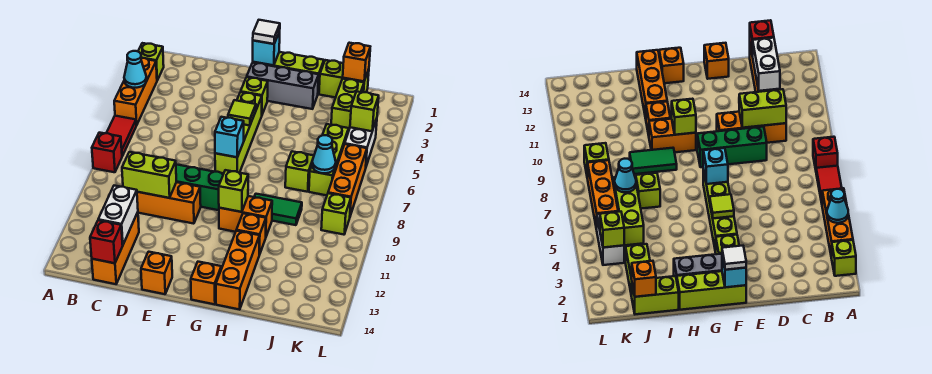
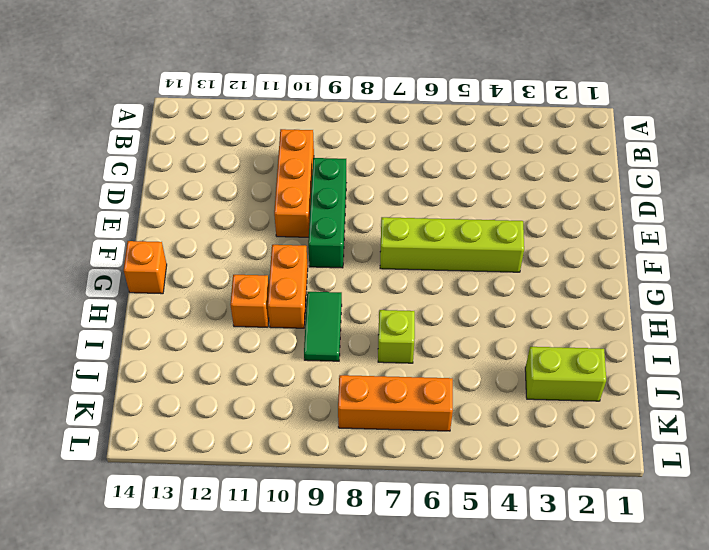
none -> lime 1x1 brick [138,43,164,80]
none -> orange 1x3 brick [114,58,157,125]
none -> red 1x2 tile [107,116,136,156]
none -> red 1x1 brick [92,133,122,172]

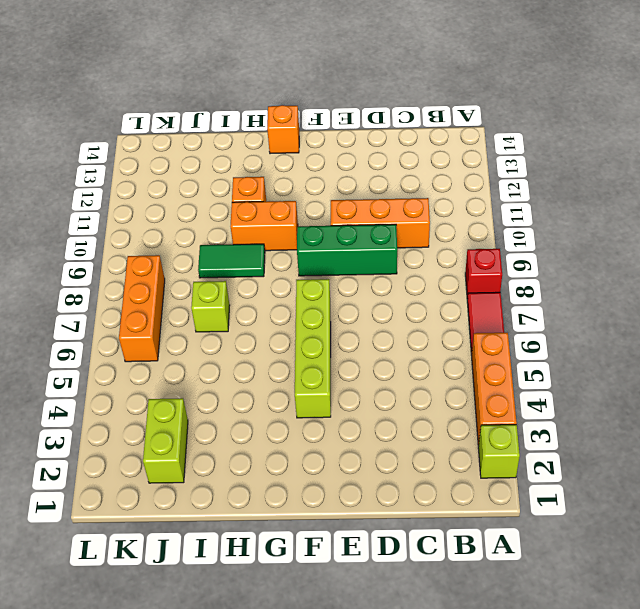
none -> orange 1x3 brick [92,212,139,284]
none -> orange 1x1 brick [141,252,172,294]
none -> lime 1x3 brick [253,52,324,93]
none -> grey 1x3 brick [247,63,319,109]

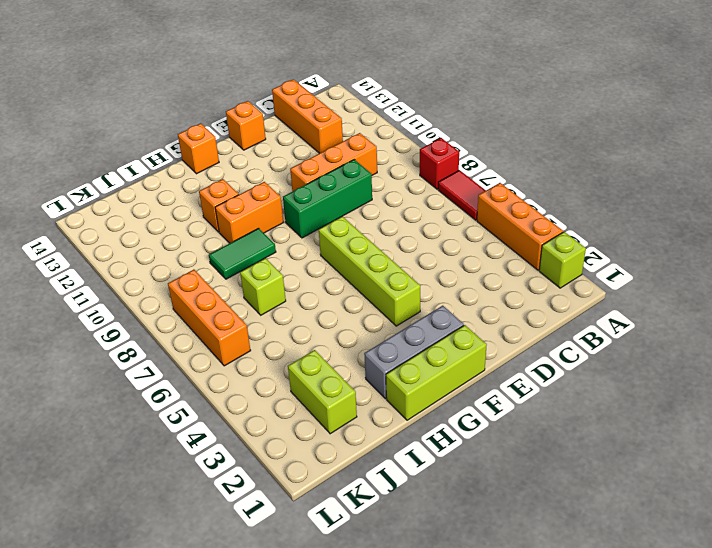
none -> lime 1x1 brick [241,77,268,114]
none -> orange 1x3 brick [216,231,260,309]
none -> lime 1x2 brick [319,60,369,98]
none -> lime 1x3 brick [309,124,349,195]

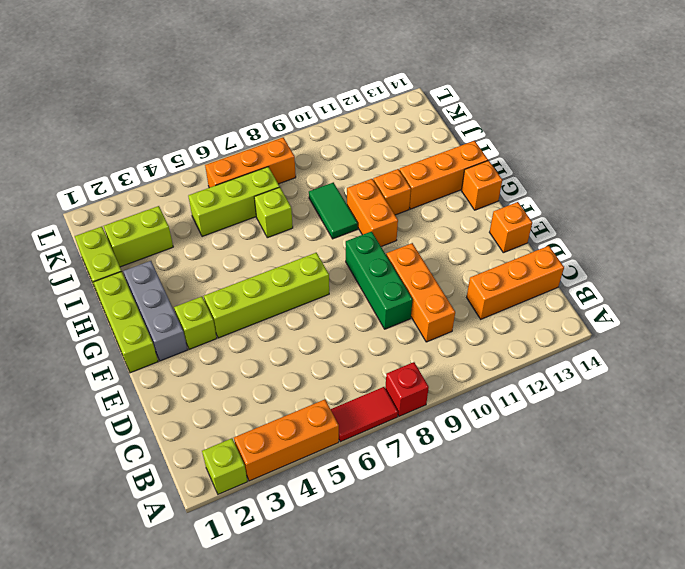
none -> white 1x2 brick [345,119,377,166]
none -> lime 1x1 brick [321,193,351,235]
none -> cyan 1x1 cone [124,51,147,88]
none -> lime 1x2 brick [122,152,176,198]

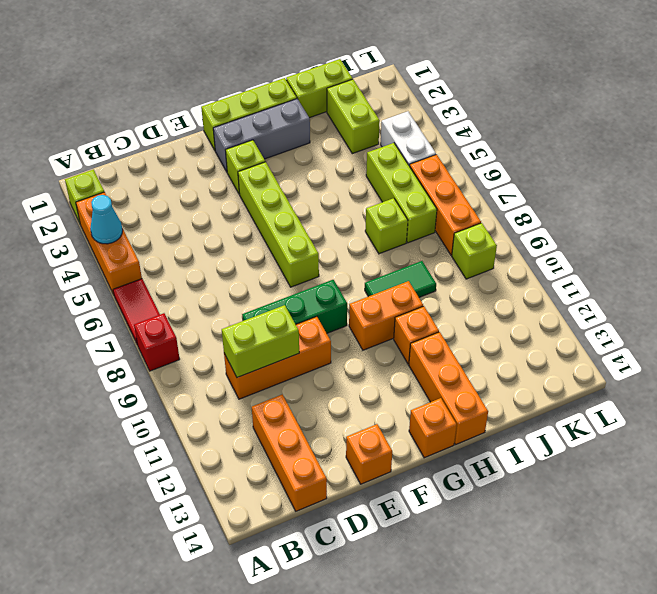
none -> white 1x2 brick [98,186,138,245]
none -> red 1x1 brick [90,220,123,263]
none -> cyan 1x1 brick [253,32,280,65]
none -> lime 1x1 tile [228,100,256,126]

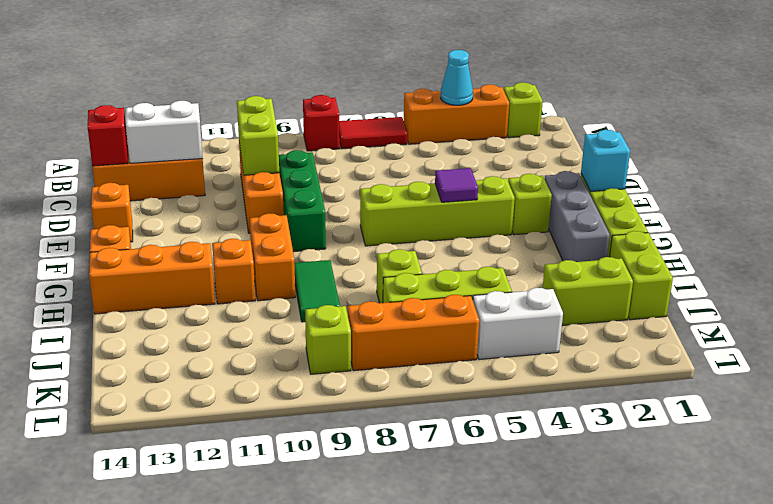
purple 1x1 tile [435,168,478,202] -> lime 1x1 tile [228,100,256,126]
none -> cyan 1x1 brick [215,117,244,157]
none -> lime 1x1 brick [219,170,248,212]
none -> orange 1x1 brick [343,43,370,81]
none -> cyan 1x1 cone [312,135,336,173]

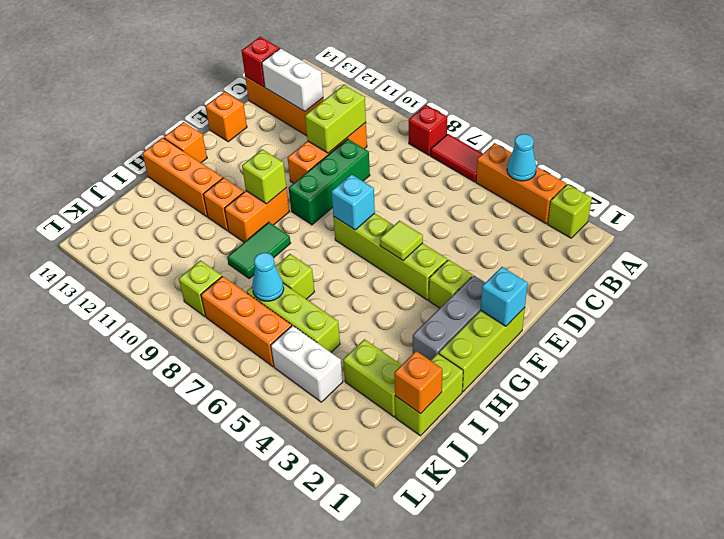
none -> lime 1x1 brick [350,92,379,131]
none -> white 1x1 tile [253,20,280,44]

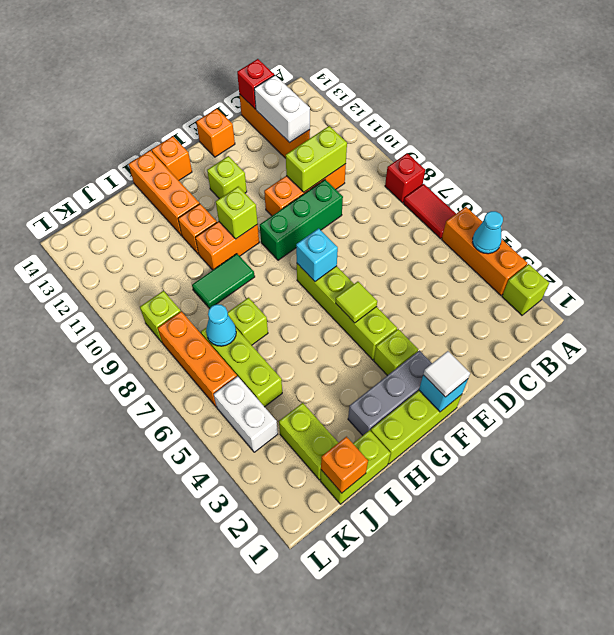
lime 1x1 brick [207,156,247,199] -> lime 1x1 brick moved to [350,92,379,131]

